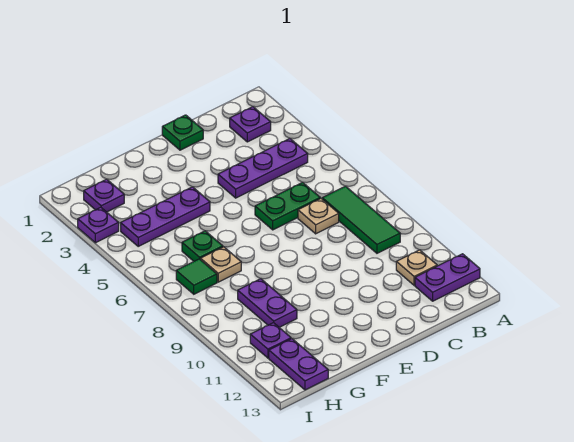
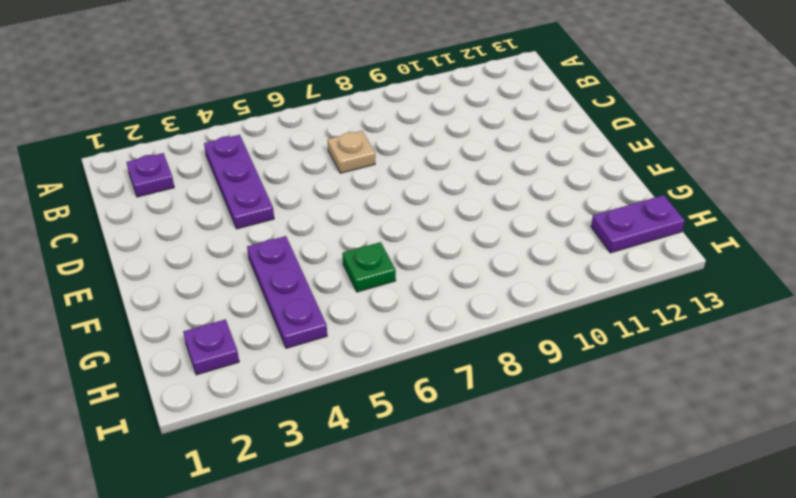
none -> purple 1x2 plate [415,254,480,301]
none -> green 1x3 tile [322,186,400,253]
none -> tan 1x1 plate [396,250,437,285]

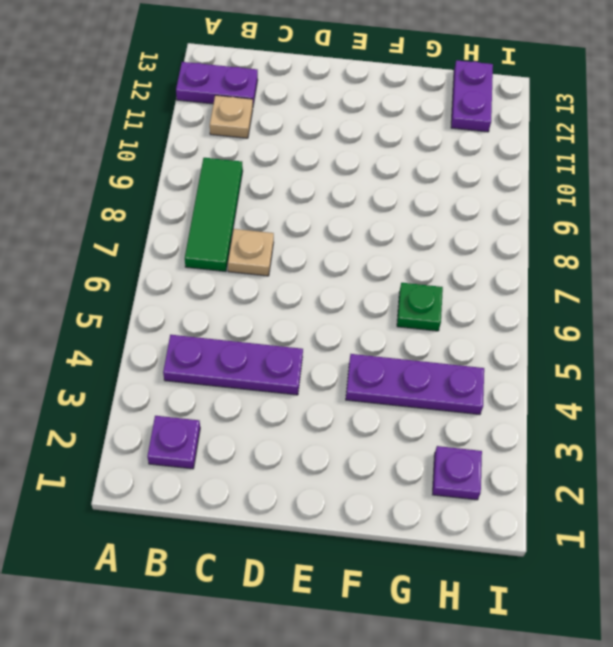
none -> green 1x2 plate [255,182,320,230]
none -> green 1x1 plate [162,115,203,150]
none -> tan 1x1 plate [201,247,241,282]

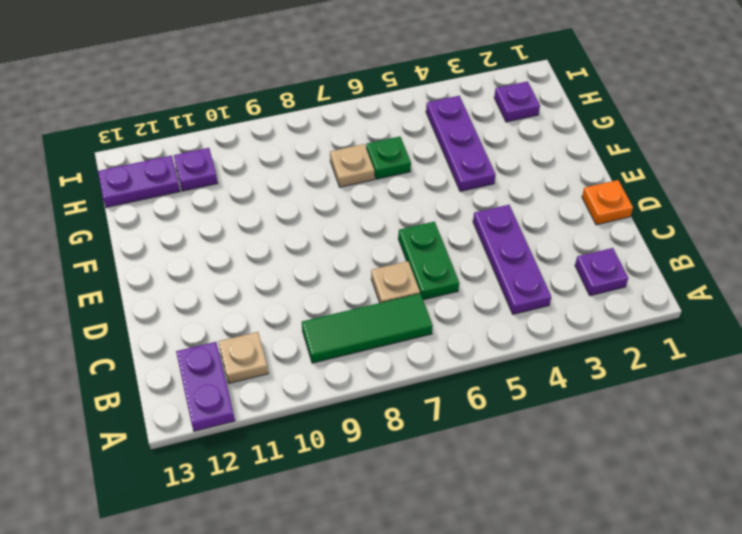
orange 1x1 plate [582,180,633,225] -> green 1x1 plate [162,115,203,150]
none -> purple 1x2 plate [238,279,297,327]
none -> green 1x1 tile [176,259,217,294]
none -> purple 1x1 plate [78,207,119,243]

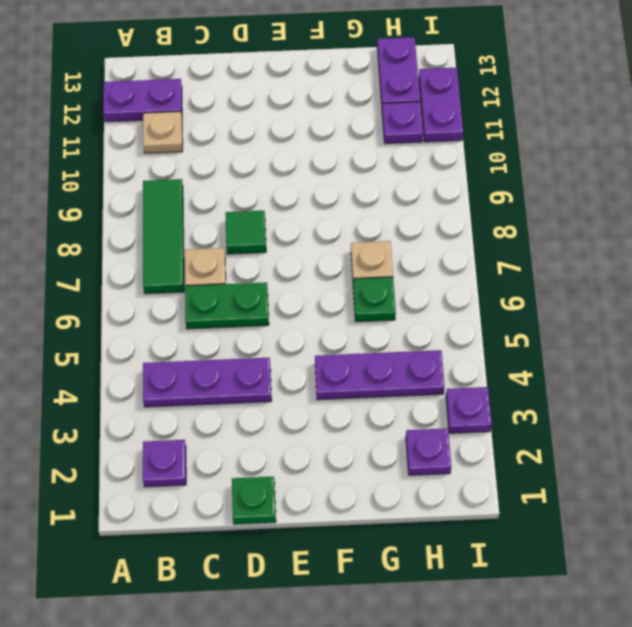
green 1x1 tile [225,211,266,254] -> green 1x1 tile moved to [176,259,217,294]
purple 1x2 plate [419,68,463,142] -> purple 1x2 plate moved to [238,279,297,327]

